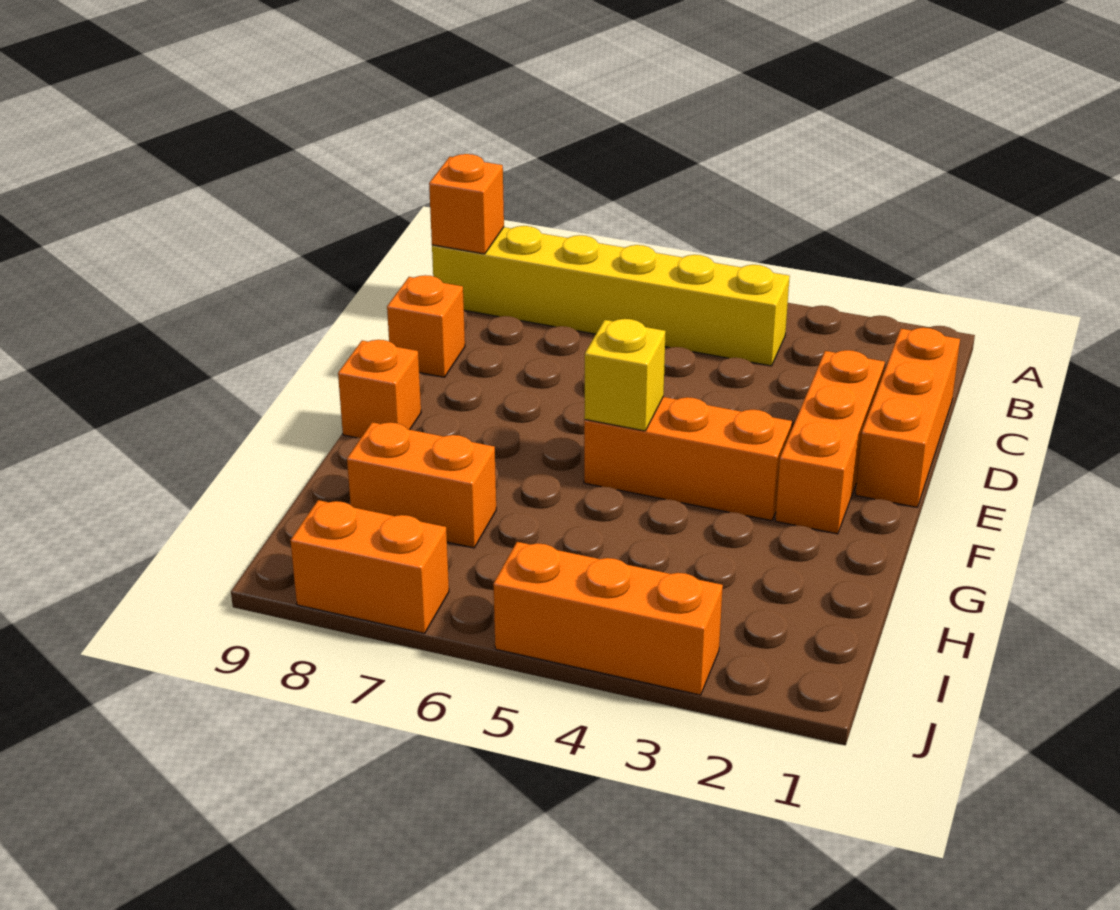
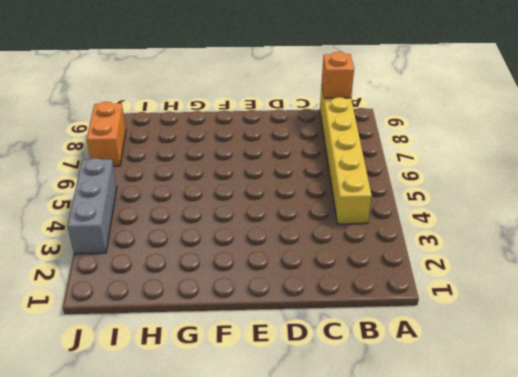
grey 1x3 brick [67,158,117,254] -> orange 1x3 brick [493,542,723,695]
none -> orange 1x3 brick [855,328,960,507]
none -> orange 1x3 brick [775,350,885,534]

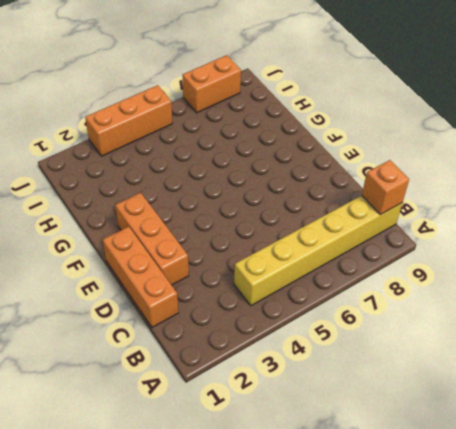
none -> orange 1x1 brick [387,275,465,377]
none -> orange 1x3 brick [584,397,792,521]

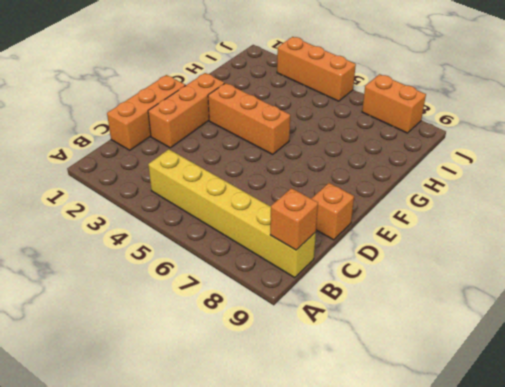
none -> orange 1x1 brick [338,340,421,438]
none -> orange 1x2 brick [347,422,496,548]

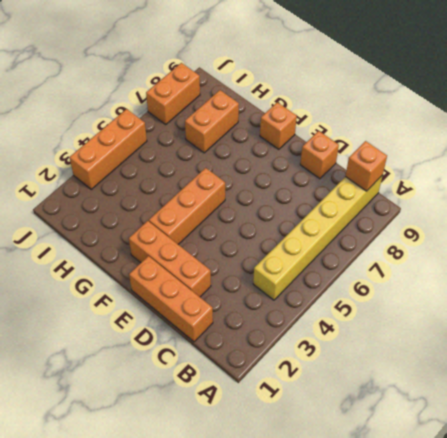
none -> yellow 1x1 brick [584,319,666,431]

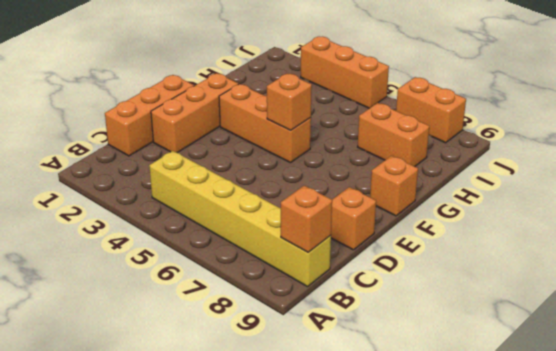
orange 1x1 brick [267,73,312,130] -> yellow 1x1 brick [584,319,666,431]

